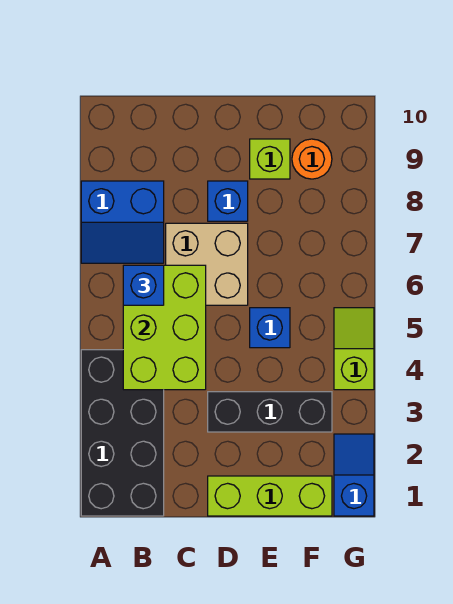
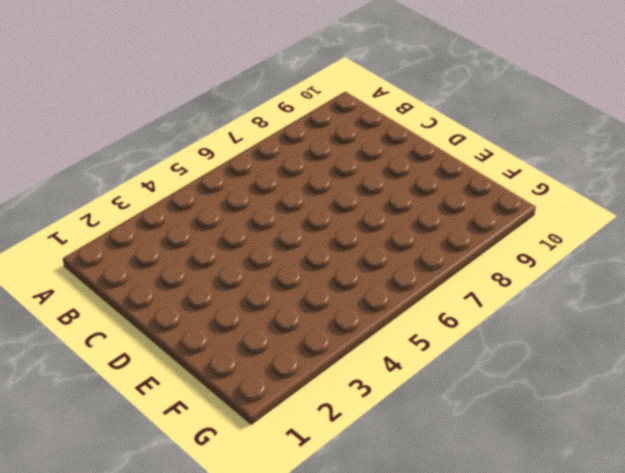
none -> black 2x4 brick [81,350,164,516]
none -> blue 2x2 slope [81,181,164,263]
none -> tan 2x2 brick [166,223,248,305]

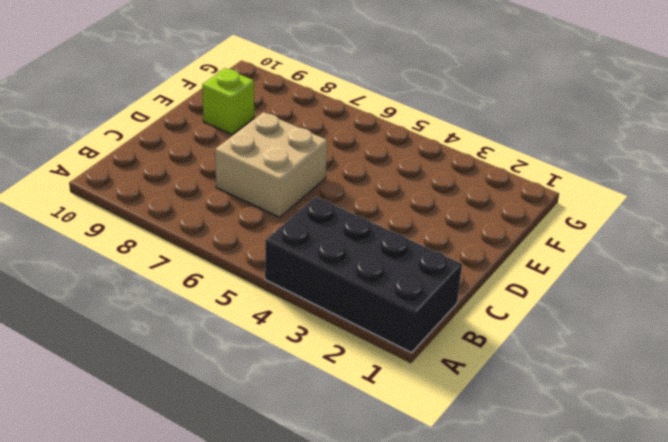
none -> blue 2x2 slope [81,181,164,263]
none -> lime 1x3 brick [208,476,332,516]
none -> black 1x3 brick [208,392,332,432]

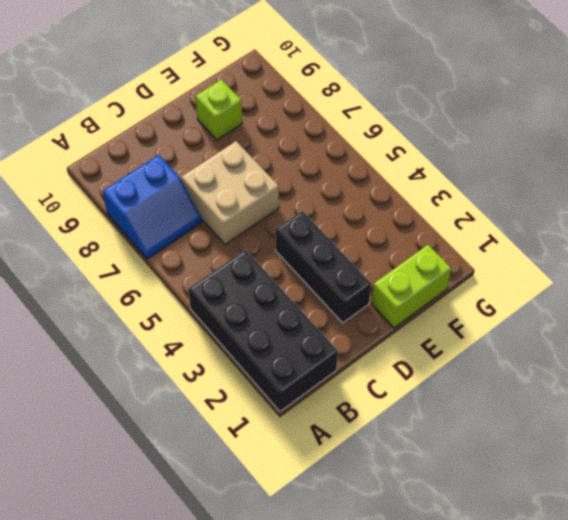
black 1x3 brick [275,211,371,323] -> black 1x3 brick turned to [208,392,332,432]
lime 1x2 brick [372,245,451,328] -> lime 1x3 brick [208,476,332,516]
none -> blue 1x1 brick [208,181,248,221]
none -> blue 1x1 brick [250,308,290,348]
none -> orange 1x1 round brick [292,139,332,179]

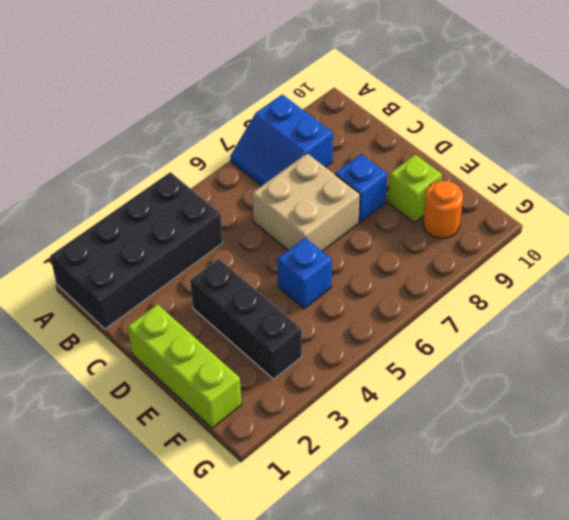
none -> blue 1x2 slope [334,434,374,516]
none -> lime 1x2 slope [334,308,374,390]
none -> lime 2x3 brick [123,265,206,390]

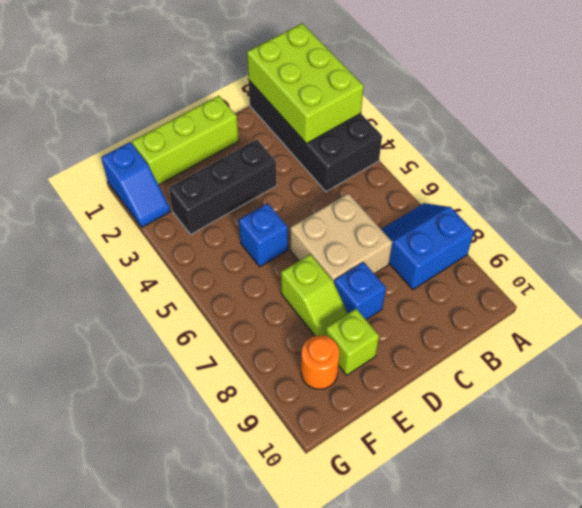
lime 2x3 brick [247,23,364,144] -> lime 2x3 brick moved to [123,265,206,390]
lime 1x2 slope [281,254,348,336] -> lime 1x2 slope moved to [334,308,374,390]
none -> blue 1x1 brick [123,265,164,305]

